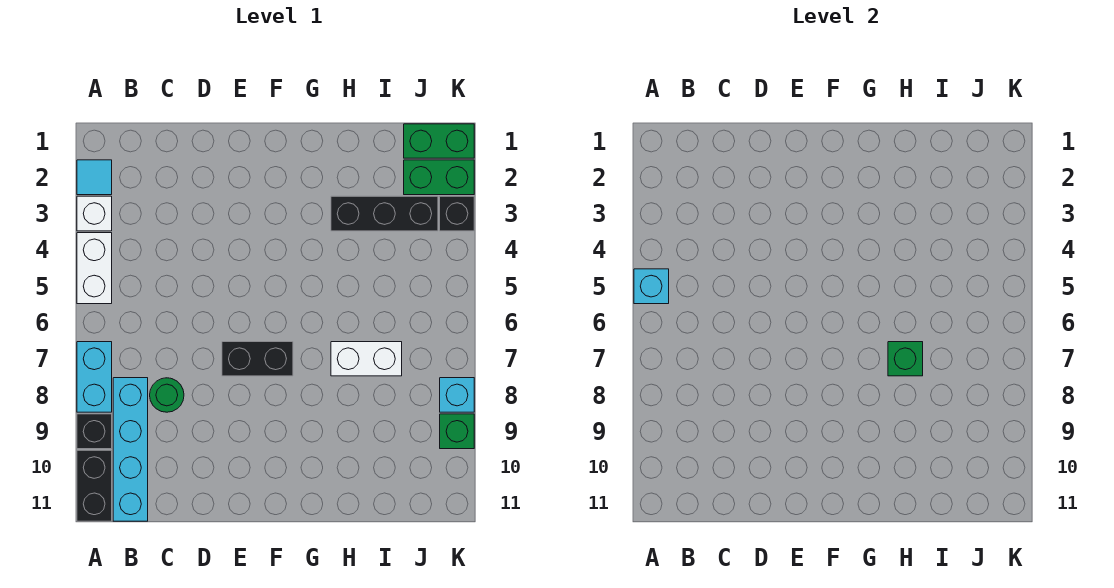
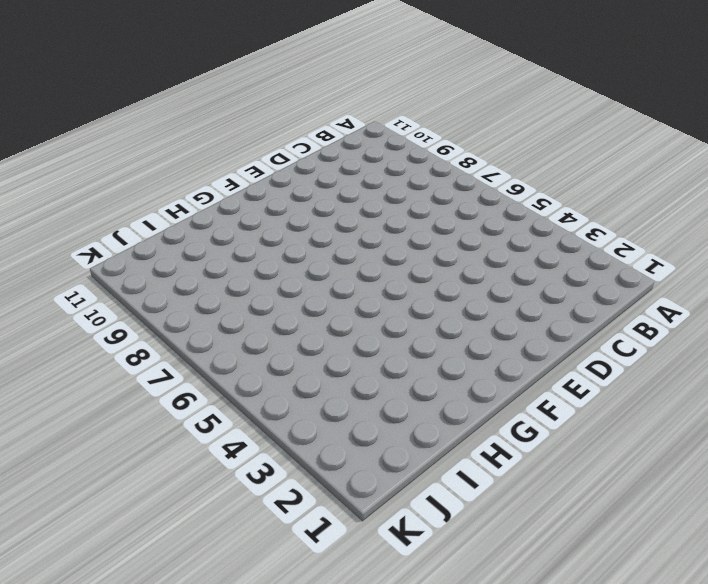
none -> cyan 1x1 tile [77,160,112,195]
none -> white 1x1 brick [77,196,112,231]
none -> white 1x2 brick [77,233,112,304]

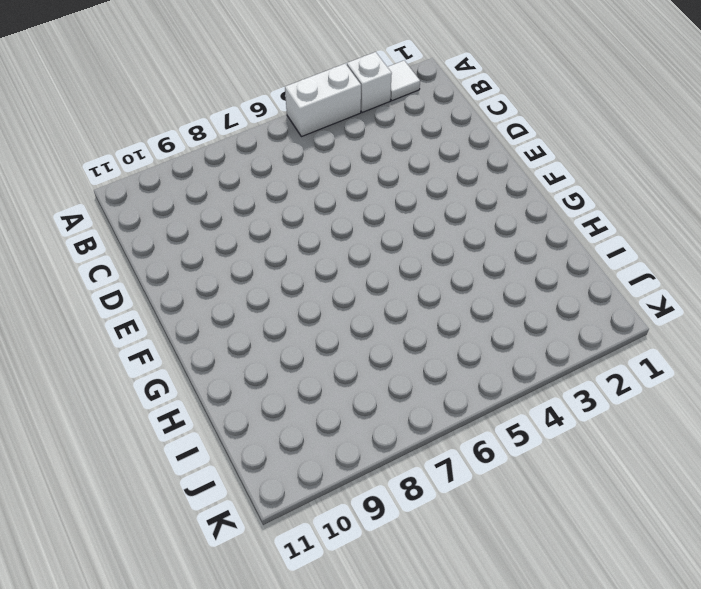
white 1x1 tile [388,61,420,101] -> cyan 1x1 tile [77,160,112,195]
none -> cyan 1x2 brick [77,342,112,412]
none -> black 1x1 brick [77,414,112,449]
none -> black 1x2 brick [77,450,112,521]

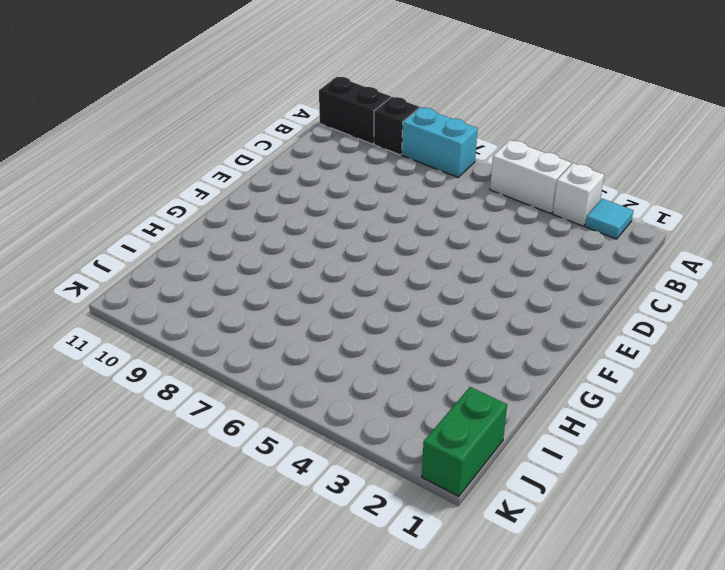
none -> cyan 1x4 brick [113,378,148,521]
none -> green 1x1 round brick [150,378,184,412]
none -> black 1x2 brick [222,342,293,376]

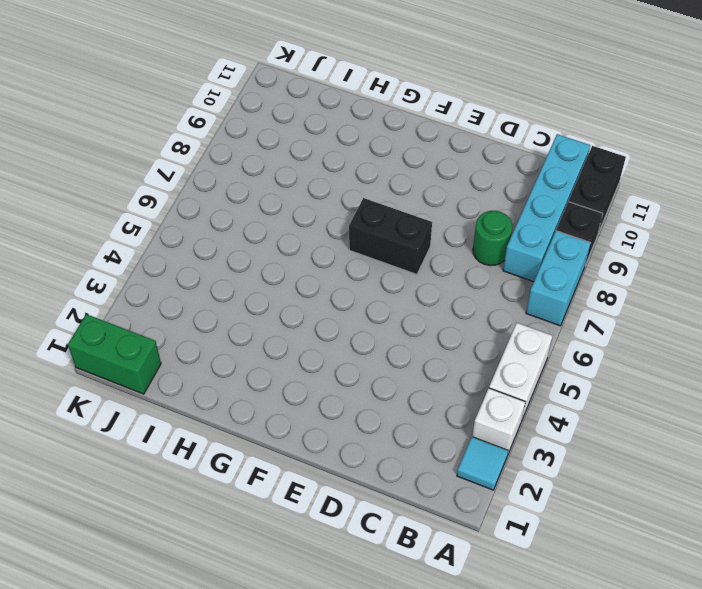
none -> black 1x3 brick [331,196,438,231]
none -> white 1x2 brick [331,342,402,376]
none -> green 1x2 brick [404,160,474,195]

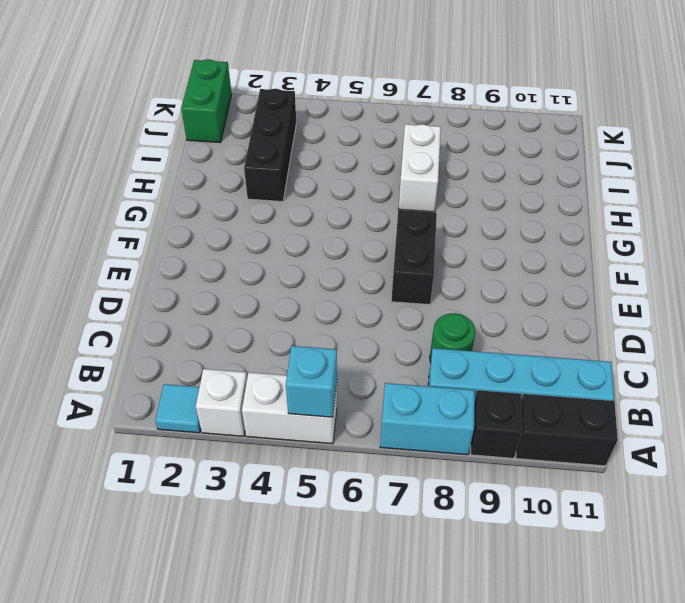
none -> green 1x2 brick [404,160,474,195]
none -> black 1x1 brick [440,196,474,231]
none -> cyan 1x1 brick [440,378,474,412]

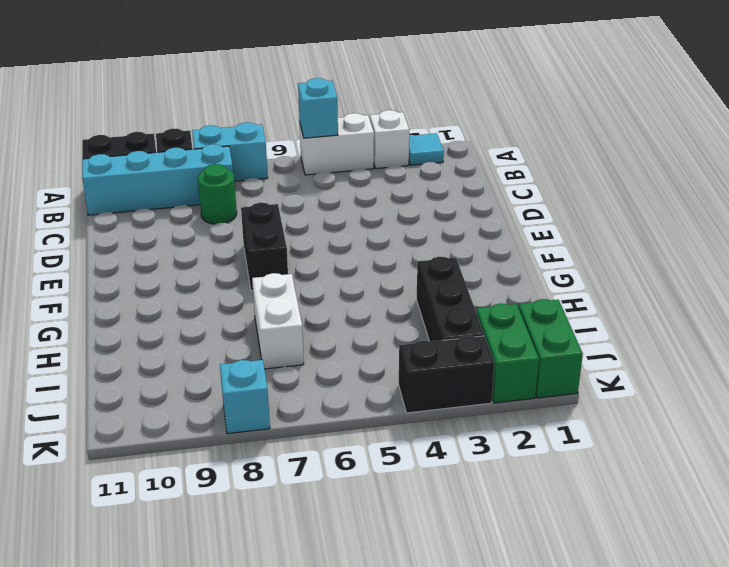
black 1x2 brick [399,336,495,413] -> black 1x1 brick [440,196,474,231]
none -> green 1x1 brick [440,414,474,449]
none -> green 1x1 brick [888,342,923,376]

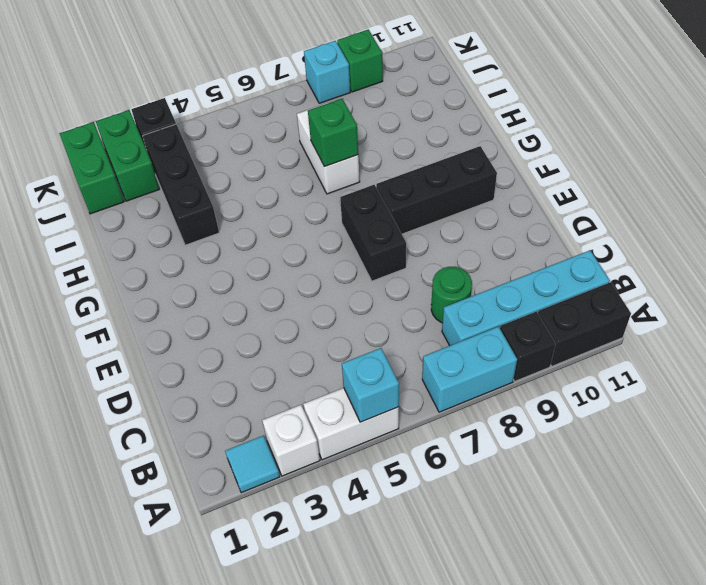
black 1x3 brick [376,146,497,234] -> none

